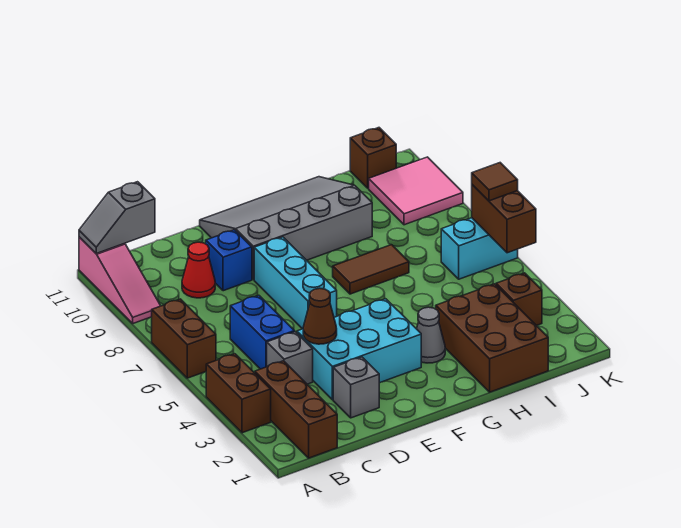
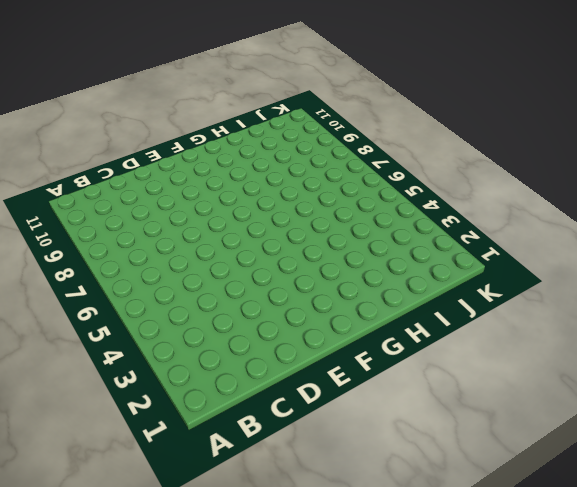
none -> brown 1x2 brick [206,354,271,433]
none -> brown 1x2 brick [152,299,216,378]
none -> pink 1x3 slope [79,237,160,323]

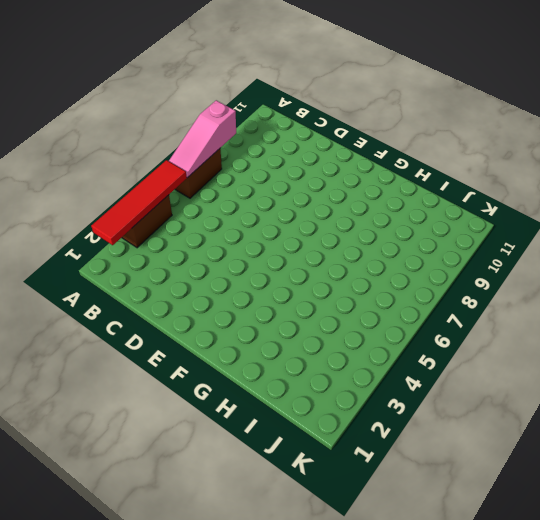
red 1x4 tile [91,160,187,245] -> none
pink 1x3 slope [169,100,236,178] -> pink 1x3 slope moved to [79,237,160,323]
none -> brown 1x3 brick [255,361,337,458]
none -> grey 1x1 brick [267,332,313,384]
none -> blue 1x2 brick [230,295,295,369]

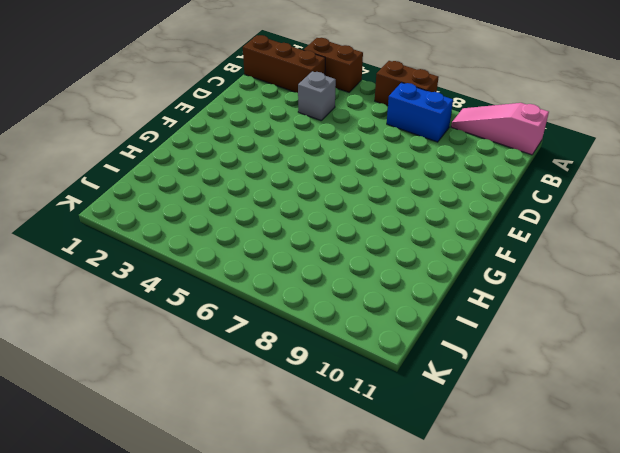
blue 1x2 brick [387,83,453,142] -> blue 1x2 brick moved to [230,295,295,369]
none -> red 1x1 cone [182,242,215,298]
none -> grey 1x1 brick [333,357,379,418]
none -> cyan 2x3 brick [297,299,421,400]

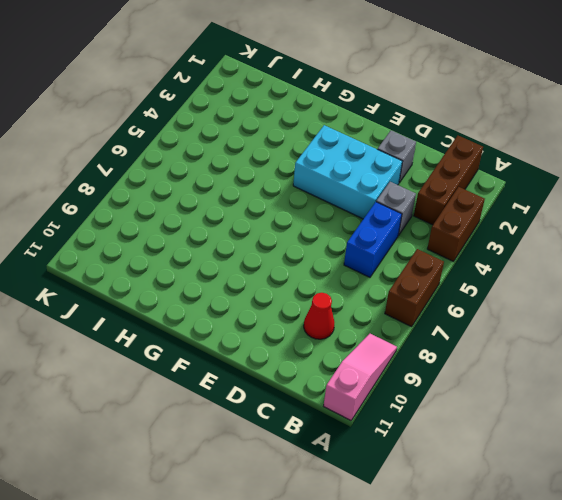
none -> blue 1x1 brick [206,230,252,291]
none -> cyan 1x3 brick [254,237,337,329]
none -> grey 3x4 slope [200,177,372,280]

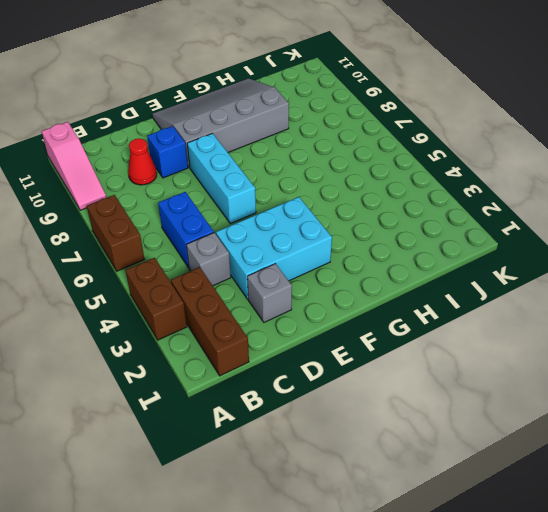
none -> grey 1x1 cone [417,307,445,363]
none -> brown 1x2 tile [333,245,409,294]
none -> brown 2x3 brick [436,284,548,392]

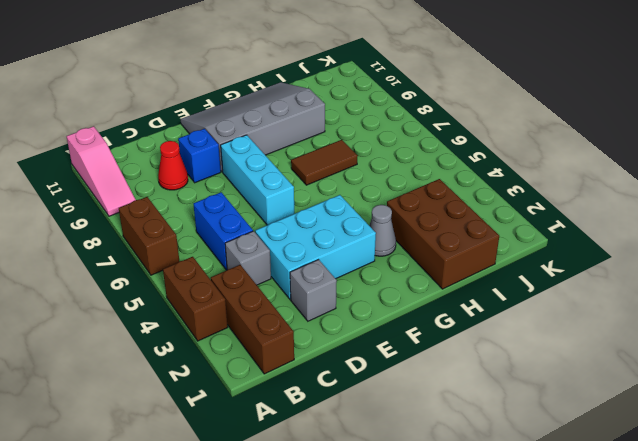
none -> brown 1x1 brick [496,273,542,326]
none -> cyan 1x2 brick [441,218,518,279]
none -> pink 2x2 tile [369,157,463,225]

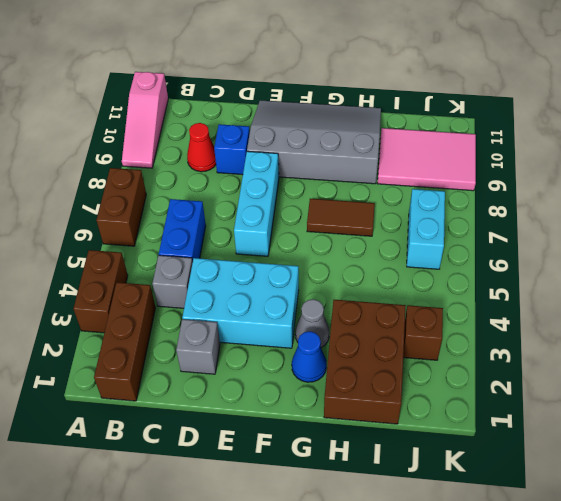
blue 1x1 cone [292,331,327,382] -> none
pink 2x3 tile [377,128,476,191] -> pink 2x2 tile [369,157,463,225]
cyan 1x2 brick [407,189,445,269] -> cyan 1x2 brick turned to [441,218,518,279]
none -> brown 1x1 brick [350,128,396,188]
none -> grey 1x2 slope [79,182,155,253]
none -> brown 1x1 cone [303,288,337,344]

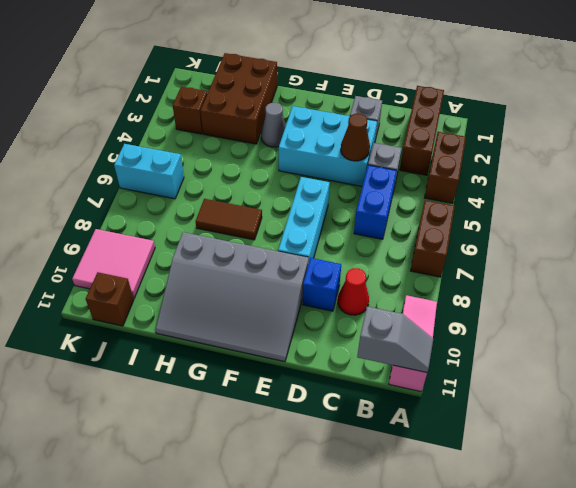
none -> brown 1x2 brick [472,185,536,253]
none -> brown 1x1 tile [472,163,518,201]

